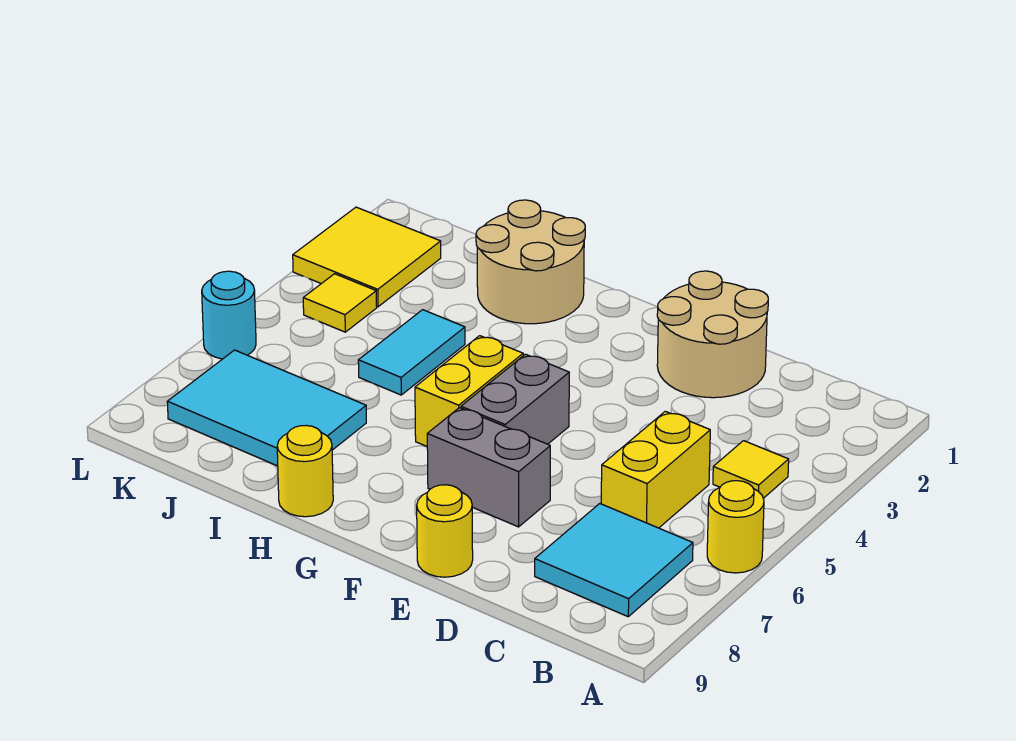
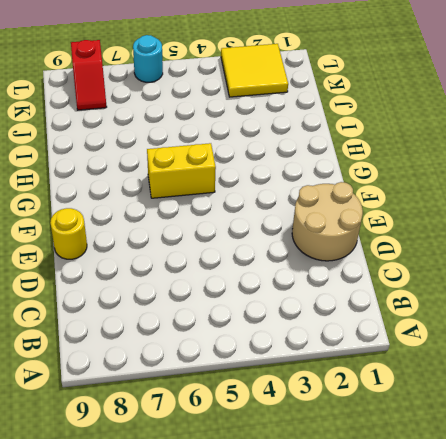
red 1x2 slope [71,40,107,110] -> cyan 2x3 tile [167,350,366,466]
none -> yellow 1x1 round brick [707,481,764,573]
none -> yellow 1x1 tile [713,441,789,498]
none -> cyan 2x2 tile [535,504,693,617]

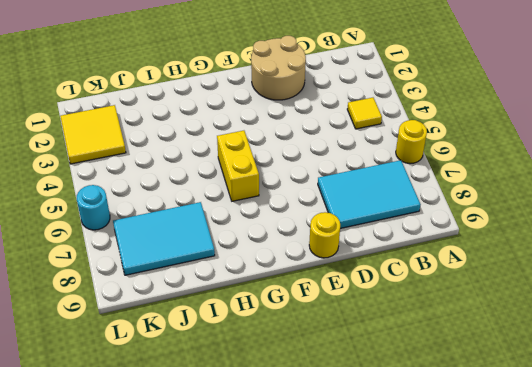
cyan 2x3 tile [318,160,421,228] -> cyan 2x2 tile [535,504,693,617]
none -> yellow 1x2 brick [601,411,710,528]
none -> grey 1x2 brick [427,408,550,527]
none -> grey 1x2 brick [461,354,569,444]

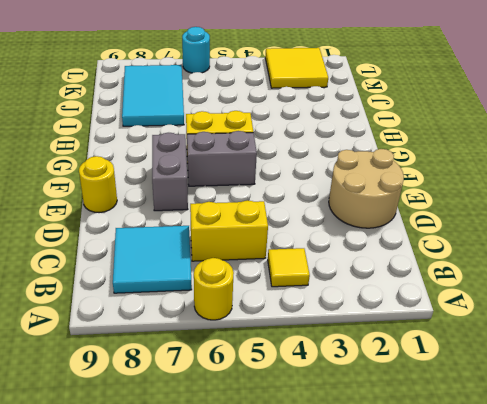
none -> tan 2x2 round brick [476,200,585,324]
none -> yellow 1x1 round brick [277,425,333,517]
none -> cyan 1x2 tile [358,310,465,395]

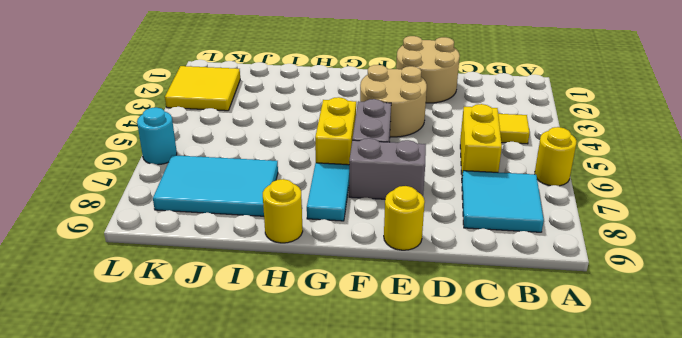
tan 2x2 round brick [360,65,427,137] -> tan 2x2 round brick moved to [476,200,585,324]
cyan 1x2 tile [307,163,349,221] -> cyan 1x2 tile moved to [358,310,465,395]
none -> yellow 1x1 tile [303,274,377,332]

